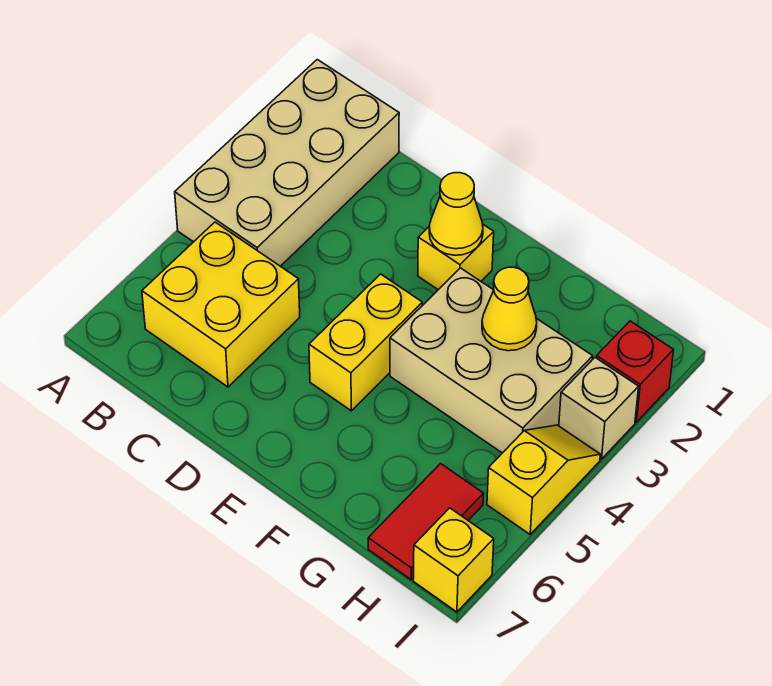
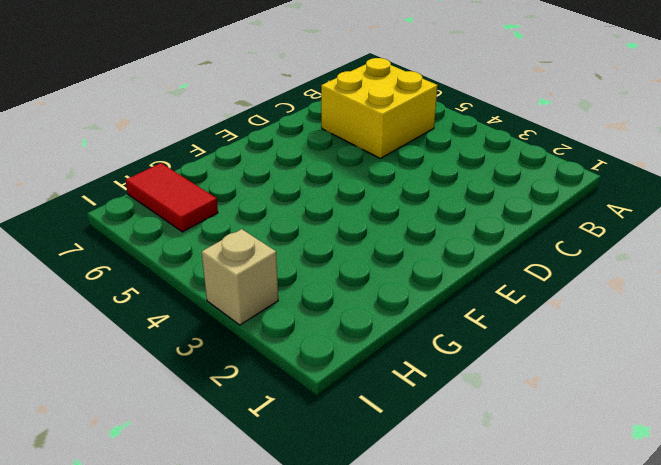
none -> tan 2x4 brick [175,60,399,266]
none -> yellow 1x1 brick [418,225,494,290]
none -> yellow 1x2 brick [309,274,422,411]

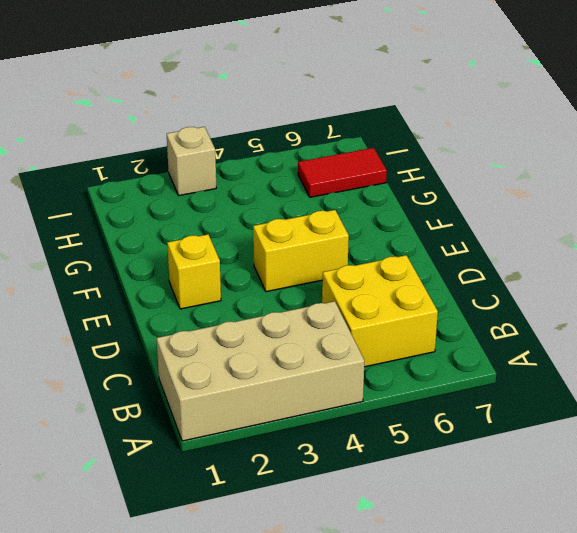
none -> tan 2x3 brick [390,268,593,453]
none -> red 1x1 brick [597,321,674,422]
none -> yellow 1x2 slope [487,425,600,534]

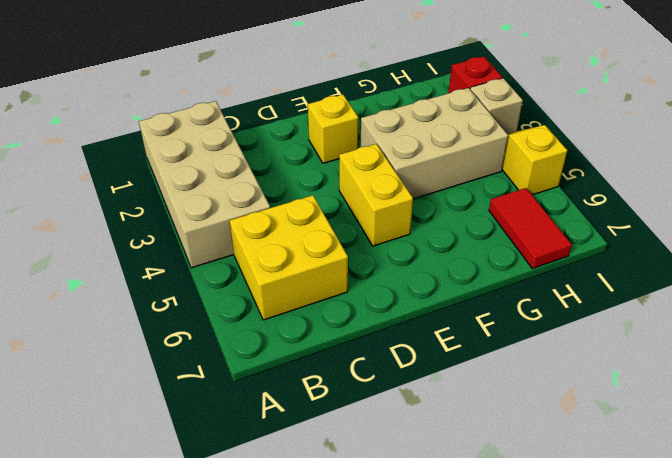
none -> yellow 1x1 brick [413,508,494,612]
none -> yellow 1x1 cone [429,173,483,255]
none -> yellow 1x1 cone [482,267,537,351]

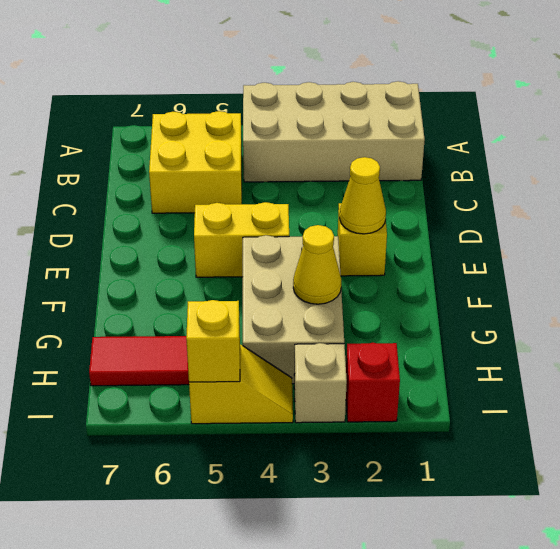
yellow 1x1 brick [186,300,240,382] -> yellow 1x1 brick moved to [413,508,494,612]

